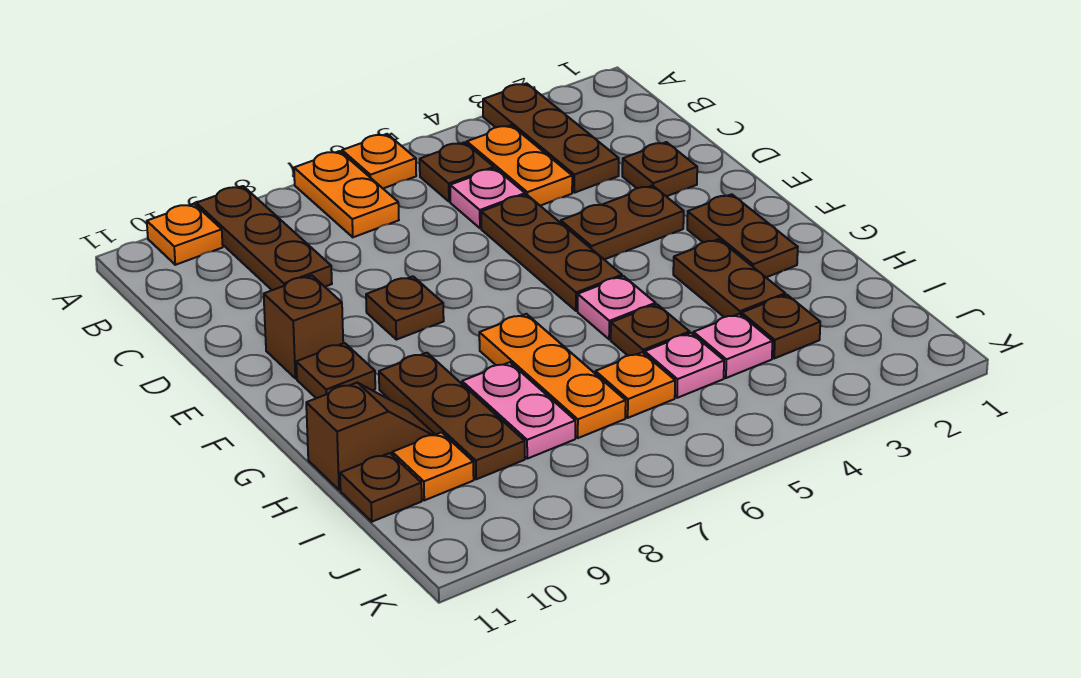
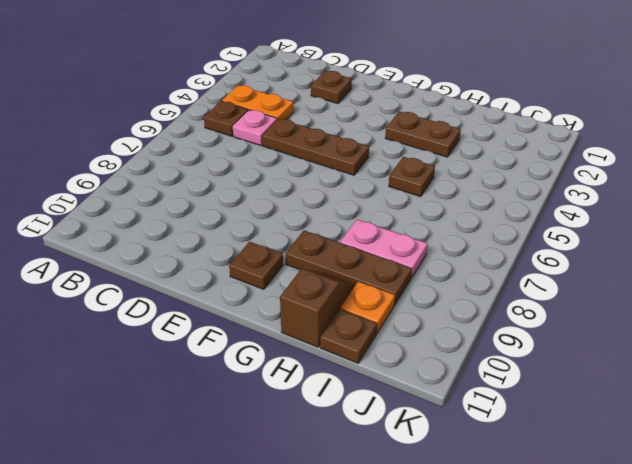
none -> brown 1x3 plate [483,83,619,193]
none -> orange 1x1 plate [342,134,416,188]
none -> orange 1x2 plate [294,151,399,237]

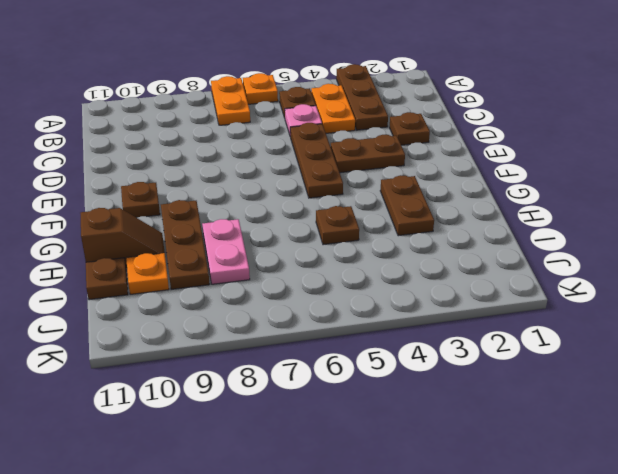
none -> brown 1x3 plate [196,186,332,290]
none -> orange 1x1 plate [147,204,223,265]
none -> brown 1x1 plate [366,276,444,340]

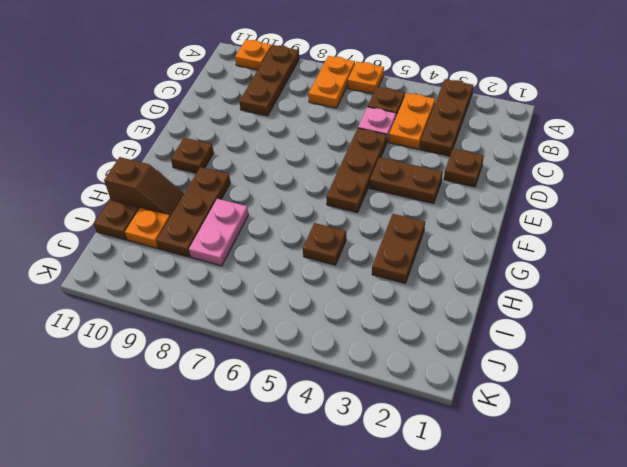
none -> brown 1x1 plate [366,276,444,340]
none -> brown 1x1 brick [264,276,343,379]
none -> brown 1x2 plate [687,194,798,277]

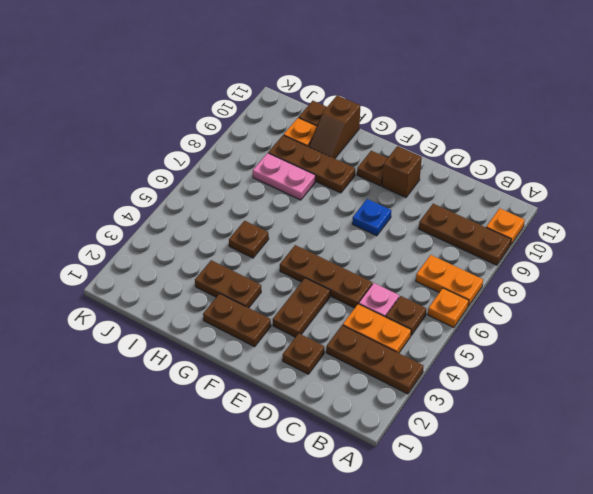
blue 1x1 plate [352,199,391,236] -> brown 1x1 plate [366,276,444,340]
none -> pink 1x1 plate [578,276,656,339]
none -> orange 1x3 plate [479,314,626,438]
none -> brown 1x1 plate [742,295,820,358]

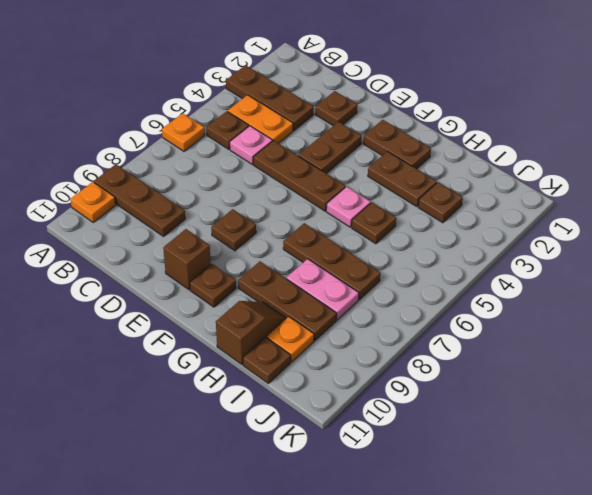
brown 1x3 plate [283,223,380,300] -> orange 1x3 plate [479,314,626,438]
none -> orange 1x2 plate [294,151,399,237]
none -> pink 1x1 plate [693,314,773,378]
none -> pink 1x1 plate [645,333,724,398]

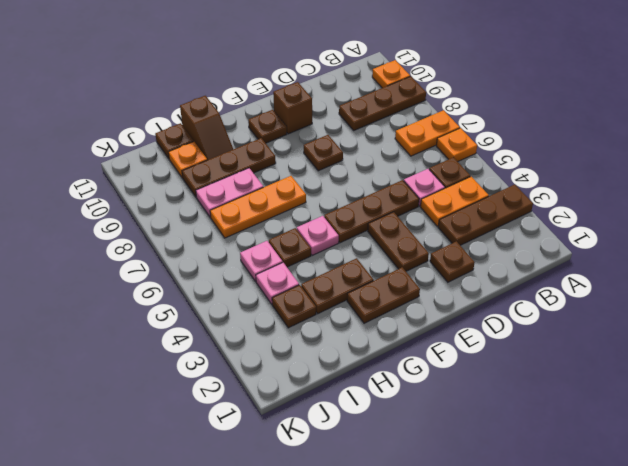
none -> orange 1x1 plate [595,352,675,418]

